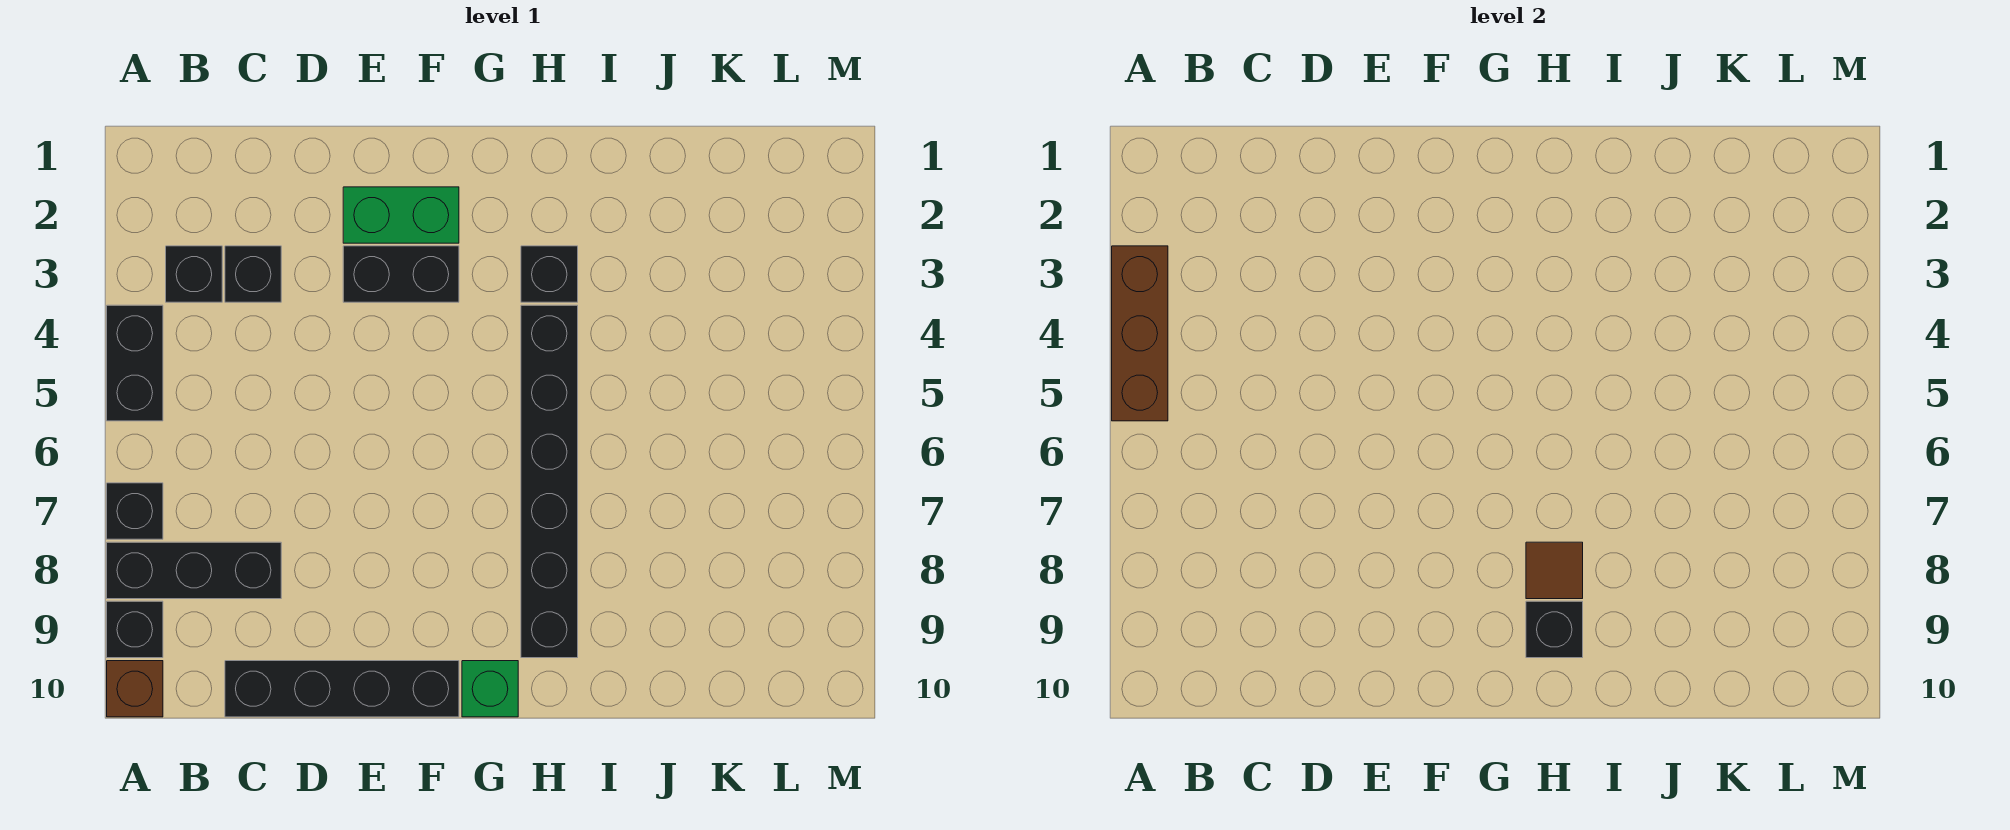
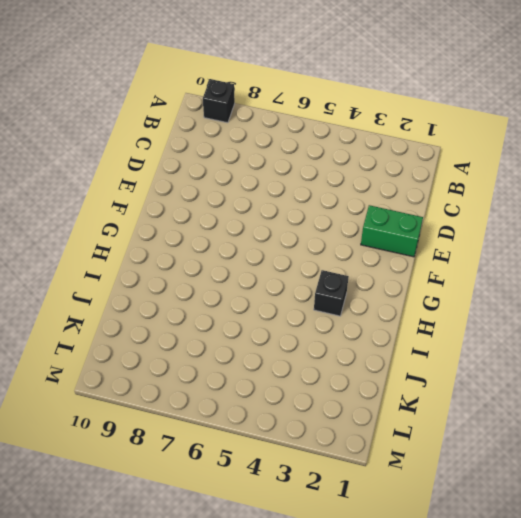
green 1x2 brick [361,205,423,257] -> green 1x2 brick turned to [343,187,459,243]
none -> black 1x2 brick [107,305,163,421]
none -> black 1x1 brick [107,483,163,539]
none -> black 1x3 brick [107,542,281,599]

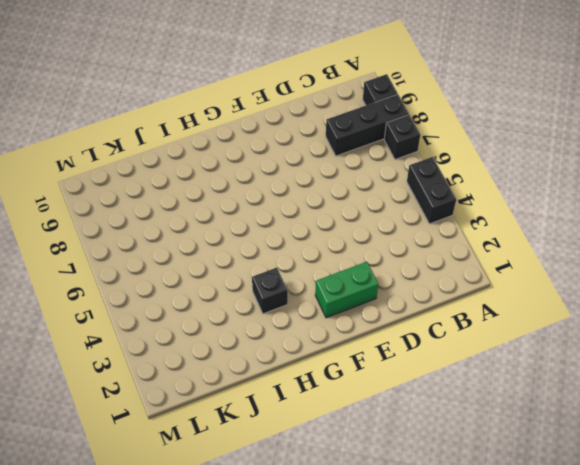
none -> brown 1x1 brick [107,661,163,717]
none -> black 1x1 brick [166,246,222,302]
none -> black 1x1 brick [225,246,281,302]

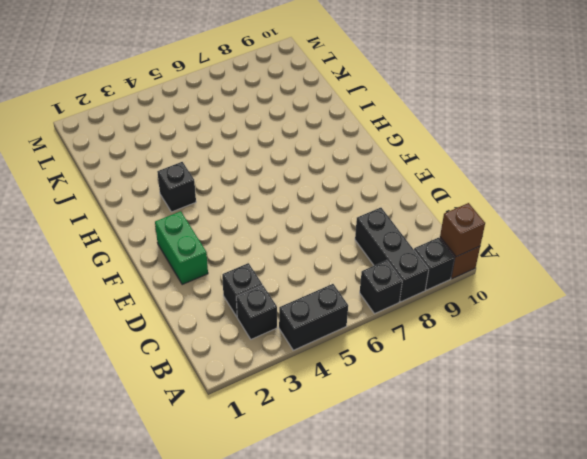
brown 1x1 brick [440,203,485,257] -> none
none -> black 1x4 brick [225,661,459,717]
none -> black 1x2 brick [343,246,459,302]
none -> green 1x1 brick [462,661,518,717]

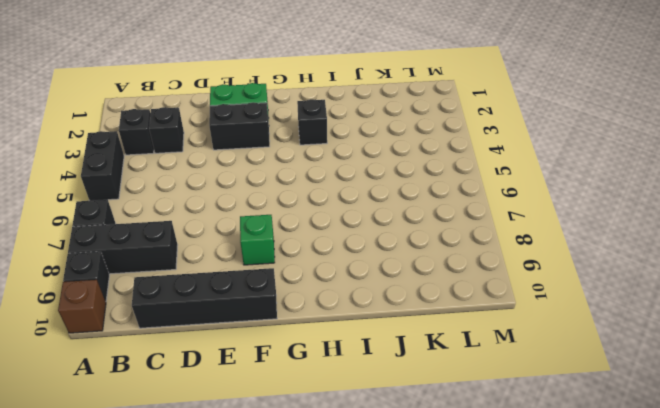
green 1x1 brick [240,215,275,265] -> green 1x1 brick moved to [462,661,518,717]
none -> black 1x6 brick [521,305,578,658]
none -> brown 1x3 brick [1112,246,1168,421]
none -> brown 1x1 tile [1526,542,1583,599]

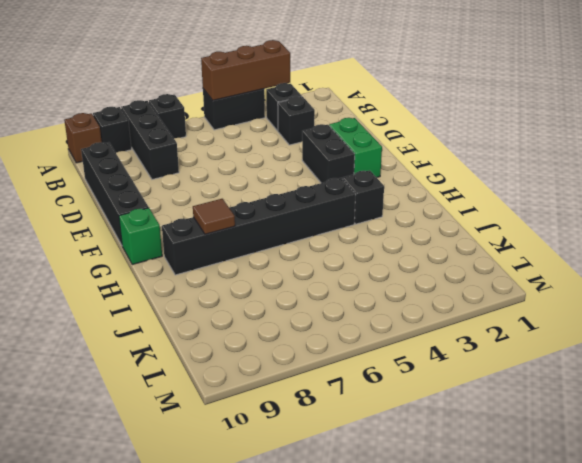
none -> black 1x1 brick [1526,601,1583,658]

